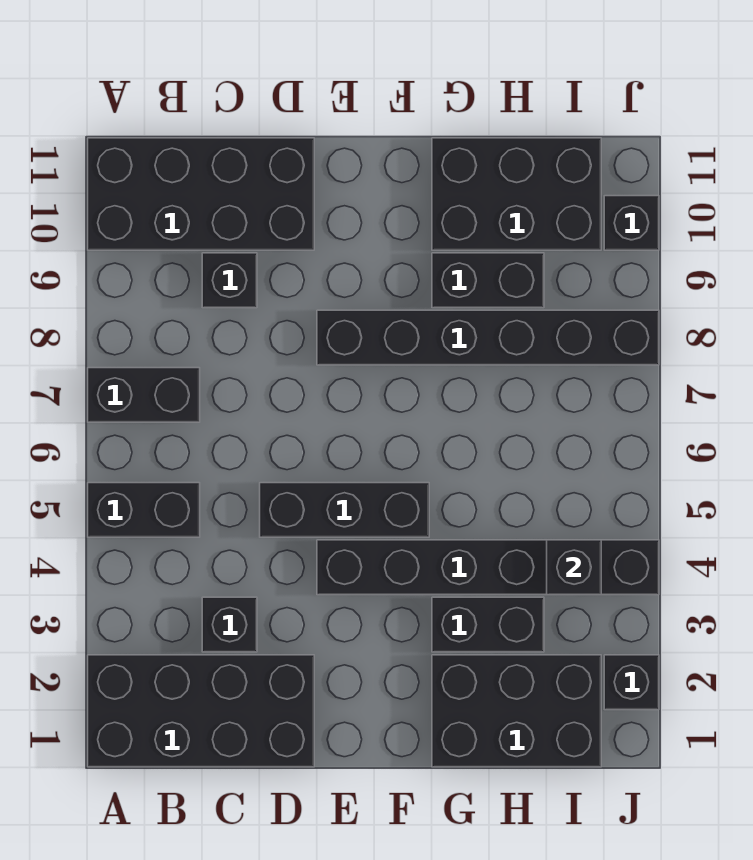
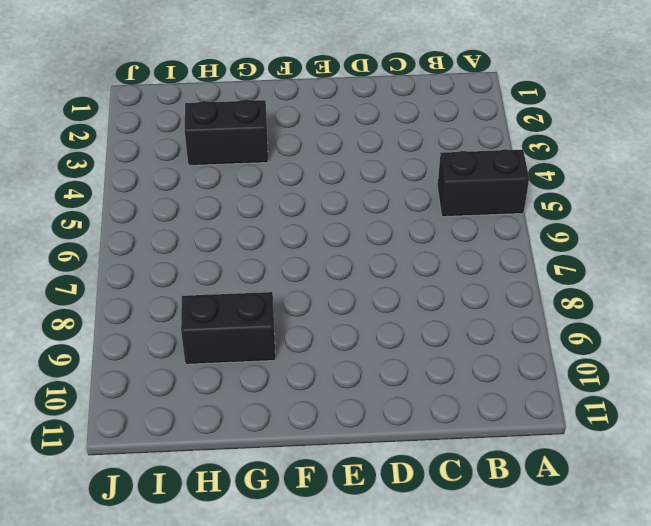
none -> black 2x4 brick [88,655,314,767]
none -> black 1x2 brick [88,368,200,422]
none -> black 2x4 brick [88,138,314,250]

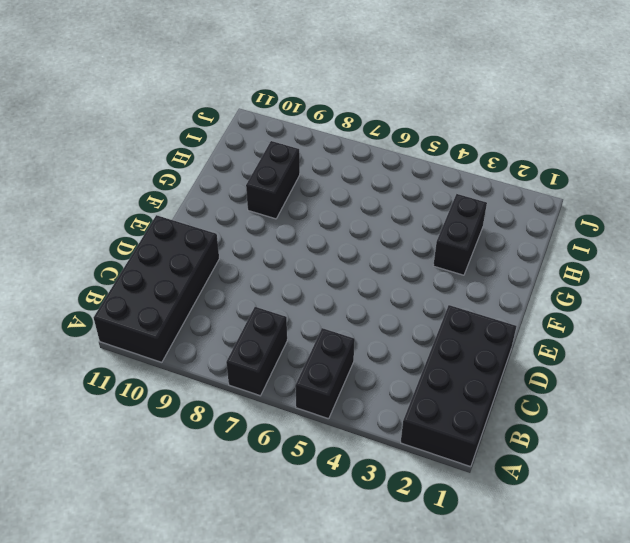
none -> black 1x1 brick [202,597,257,652]
none -> black 1x1 brick [202,253,257,308]
none -> black 1x3 brick [260,483,429,537]

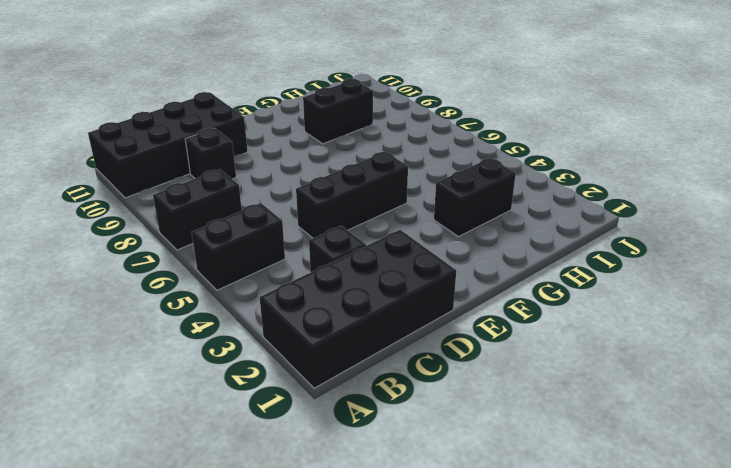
none -> black 1x6 brick [317,540,659,595]
none -> black 1x6 brick [317,310,659,365]
none -> black 2x3 brick [432,655,601,767]

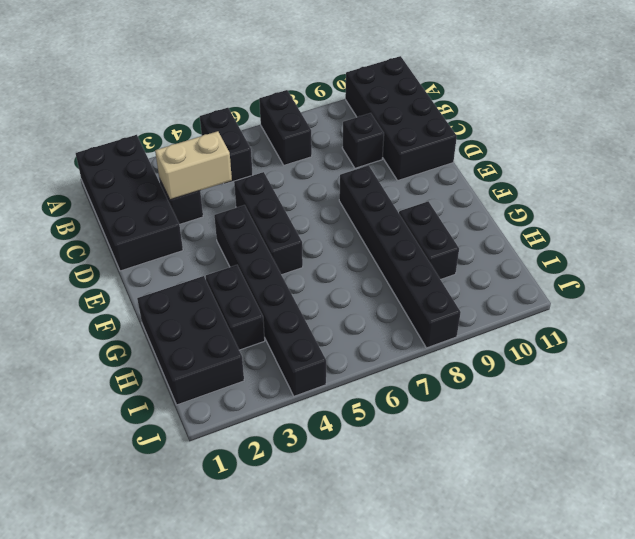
tan 1x2 brick [155,131,232,200] -> none
none -> black 2x3 brick [432,138,601,250]
none -> black 1x1 brick [604,655,659,710]
none -> black 1x1 brick [604,196,659,250]

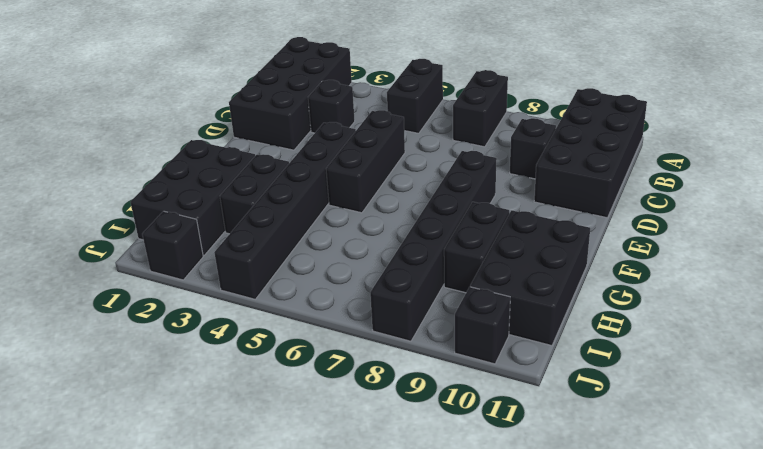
none -> black 1x1 brick [547,540,601,595]

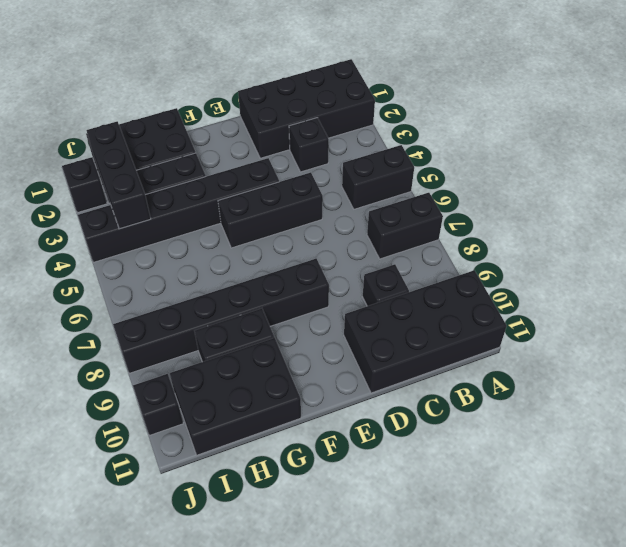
black 1x3 brick [86,121,151,229] -> black 1x1 brick [547,540,601,595]

